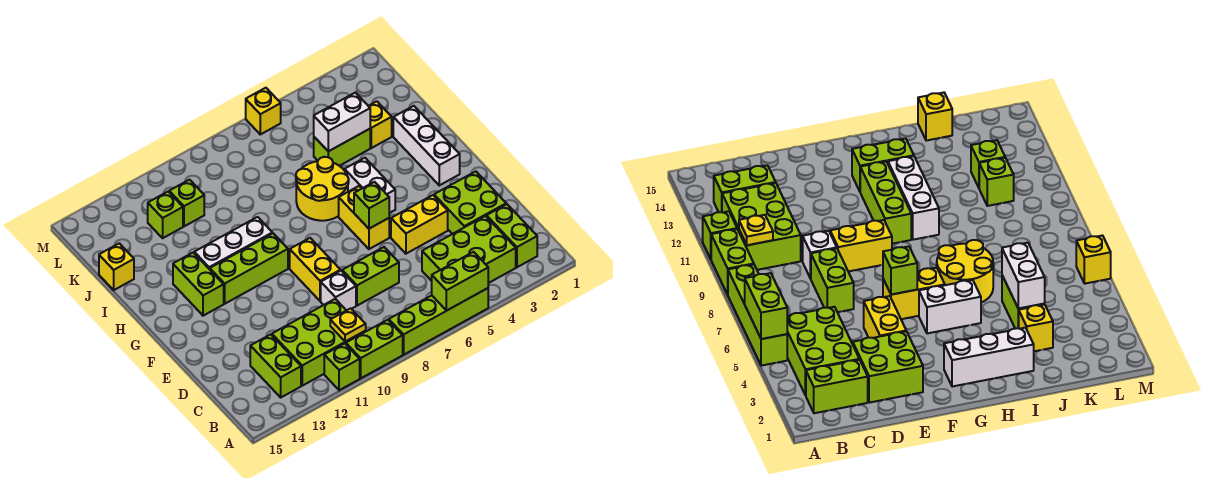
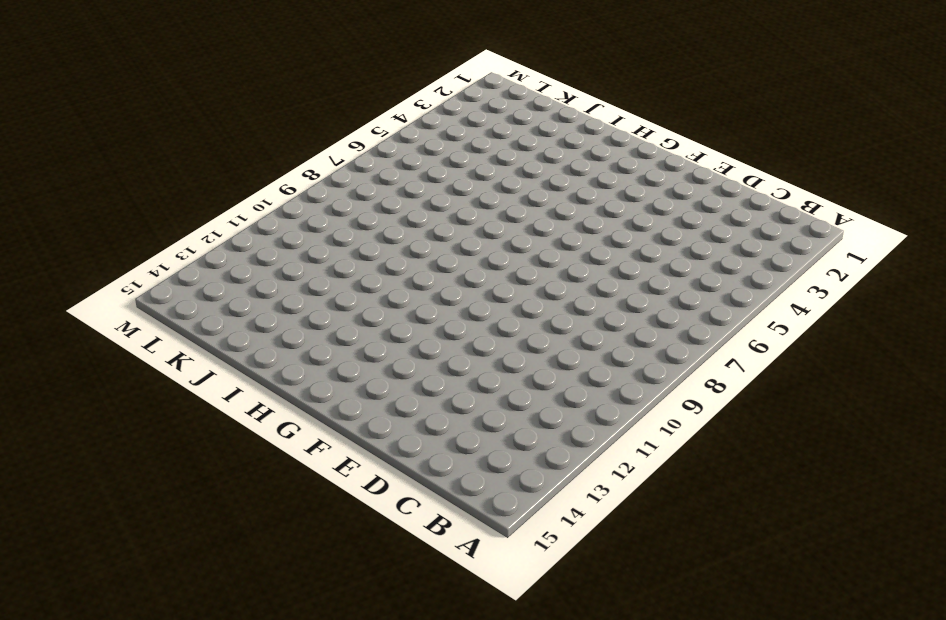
none -> lime 1x4 brick [389,288,488,355]
none -> lime 1x2 brick [346,320,403,378]
none -> lime 1x1 brick [324,343,360,390]

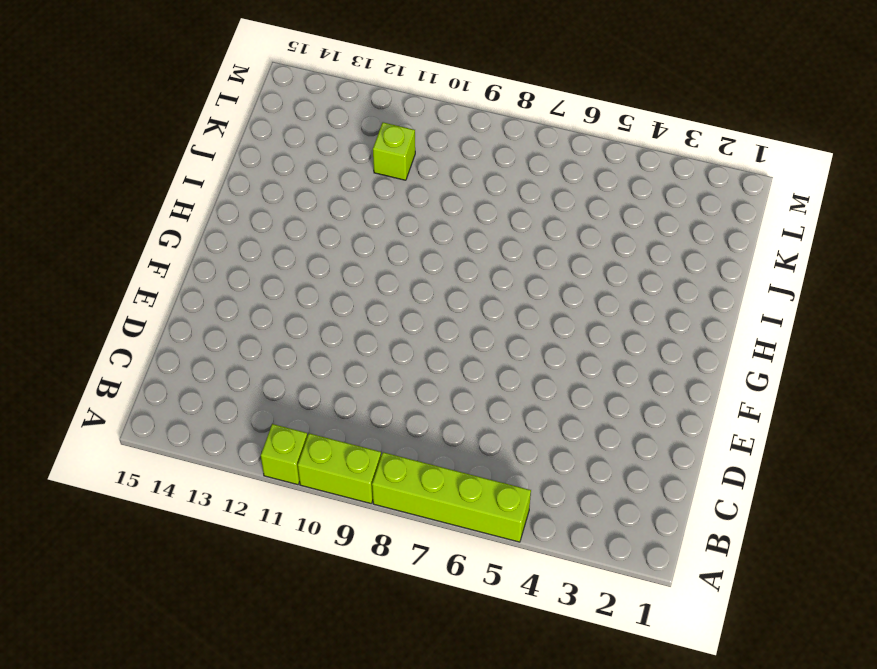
none -> lime 1x2 brick [487,204,537,267]
none -> lime 2x3 brick [422,216,516,283]
none -> lime 2x3 brick [272,299,366,386]

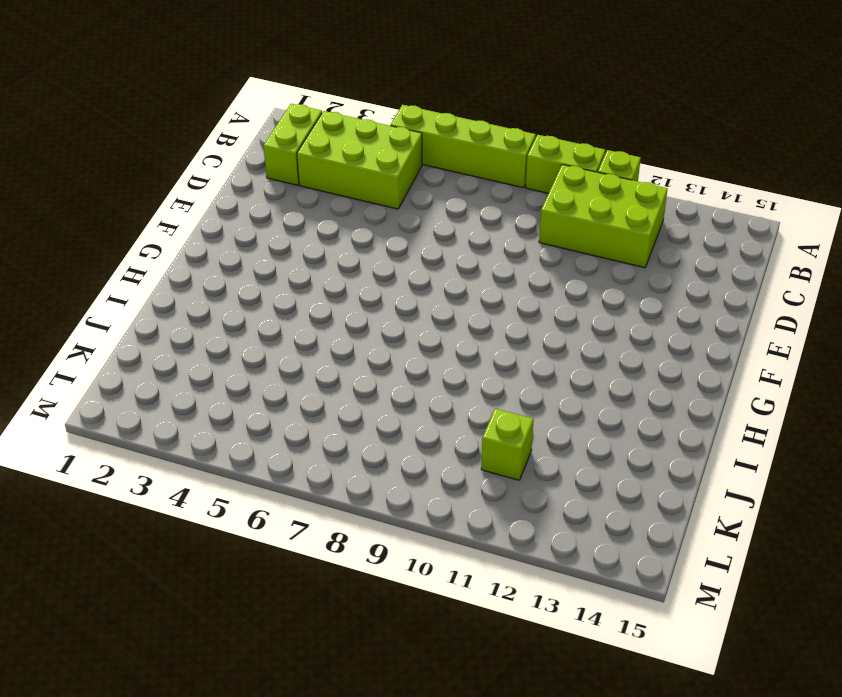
none -> lime 1x2 brick [250,334,301,397]
none -> lime 2x2 brick [434,171,506,234]
none -> lime 1x2 brick [342,247,399,306]

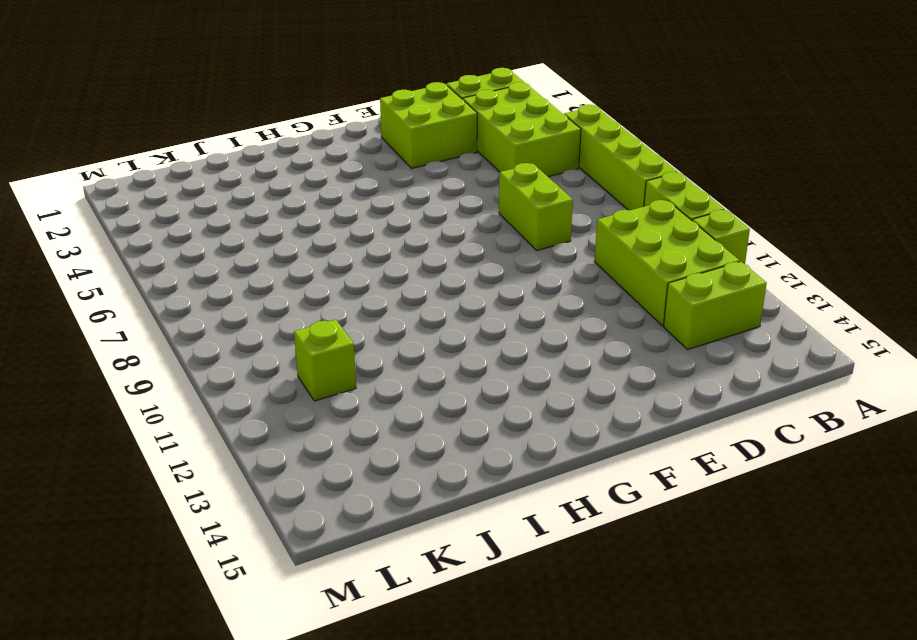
none -> white 1x1 brick [321,271,356,311]
none -> yellow 1x2 brick [391,195,448,254]
none -> yellow 1x2 brick [290,238,340,301]

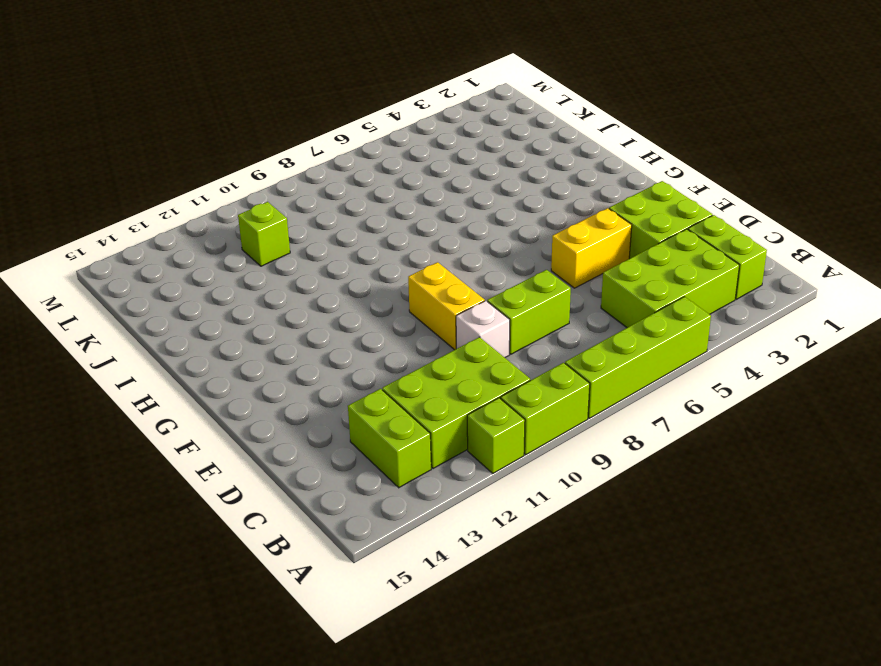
none -> yellow 1x2 brick [339,186,389,249]
none -> white 1x3 brick [393,106,460,185]
none -> white 1x2 brick [345,158,395,213]

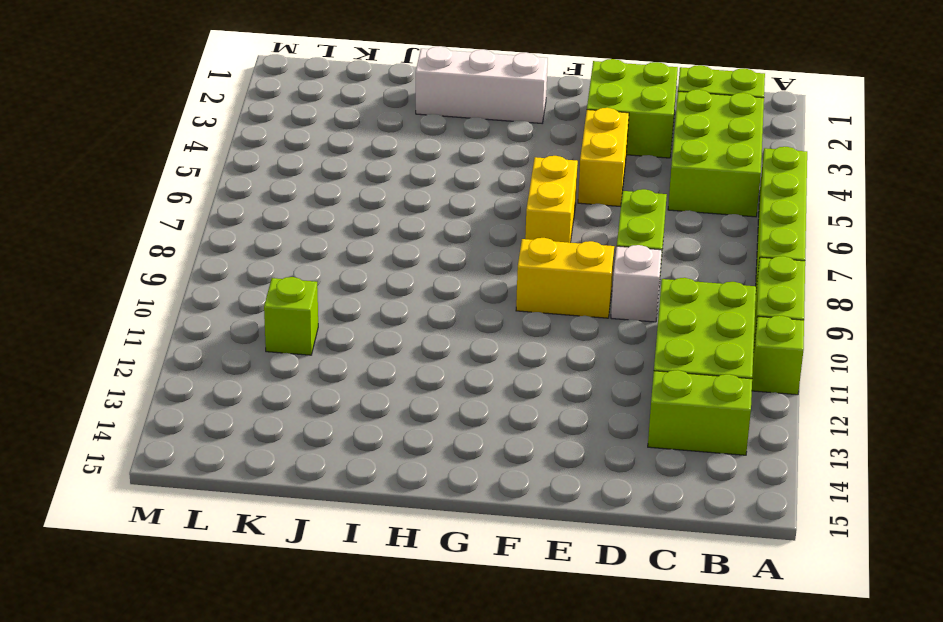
yellow 1x2 brick [525,156,578,243] -> yellow 1x2 brick turned to [339,186,389,249]
none -> white 1x2 brick [345,158,395,213]
none -> lime 1x3 brick [210,233,288,304]
none -> lime 1x2 brick [173,253,224,316]

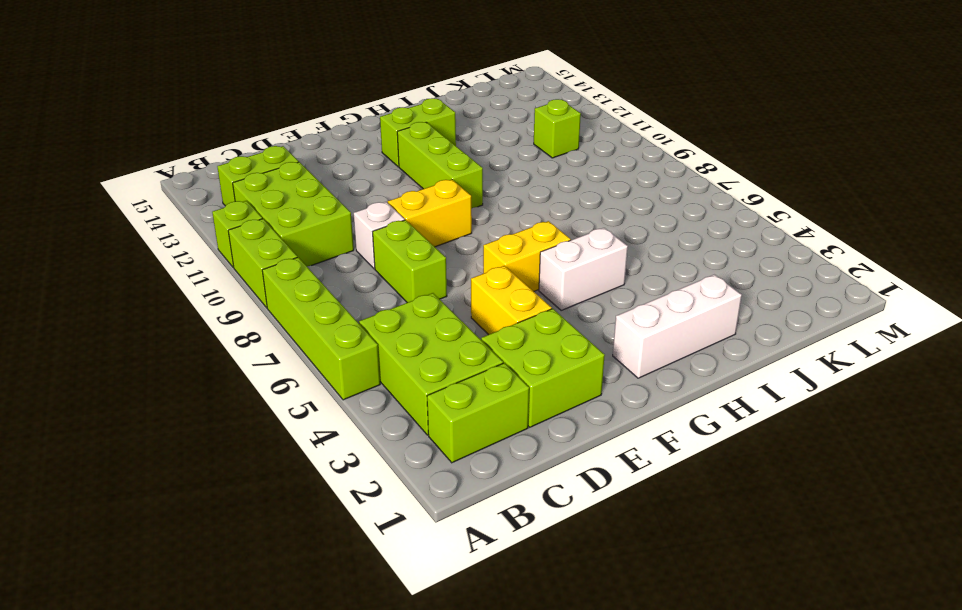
none -> yellow 2x2 round brick [296,157,349,221]
none -> white 1x3 brick [194,217,272,269]
none -> yellow 1x1 brick [369,101,392,148]

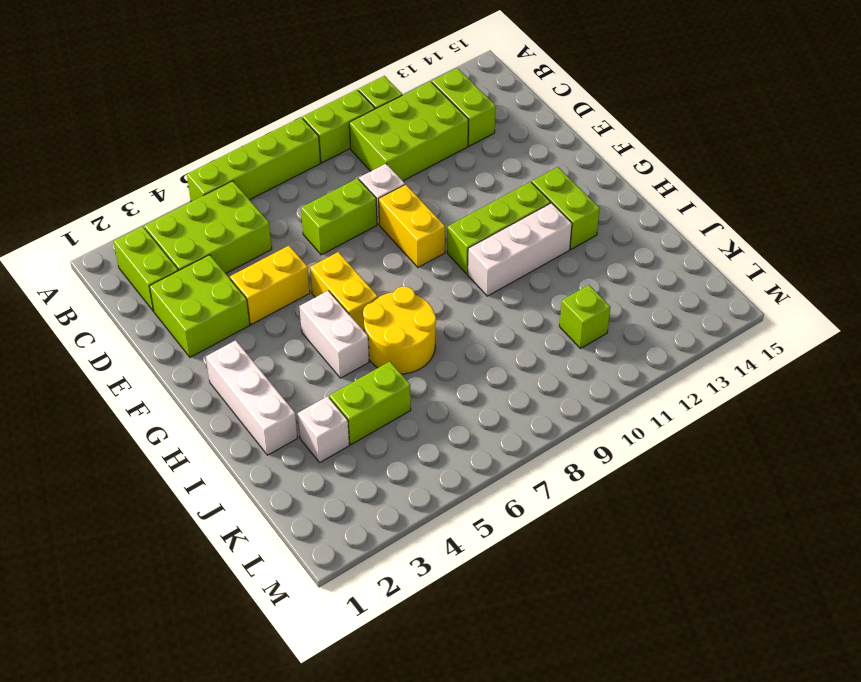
white 1x1 brick [298,396,349,462] -> yellow 1x1 brick [369,101,392,148]
none -> yellow 1x1 brick [99,243,134,290]
none -> lime 1x1 brick [148,192,183,238]
none -> yellow 1x1 brick [246,88,281,134]

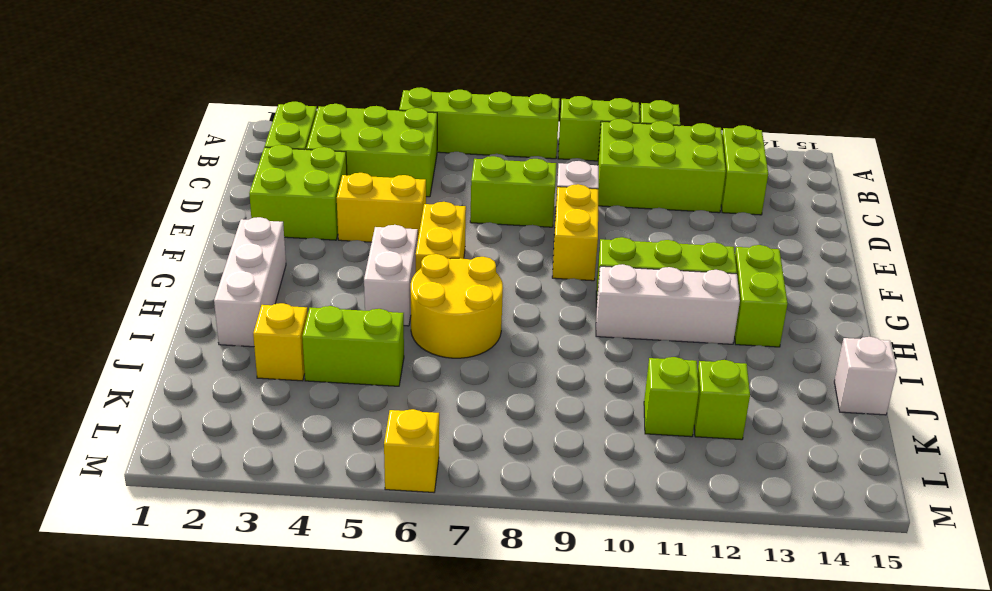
white 1x1 brick [834,337,897,415] -> yellow 1x1 brick [99,243,134,290]
none -> lime 1x2 brick [432,252,488,311]
none -> yellow 1x1 plate [330,308,366,342]
none -> lime 1x1 brick [354,182,389,229]

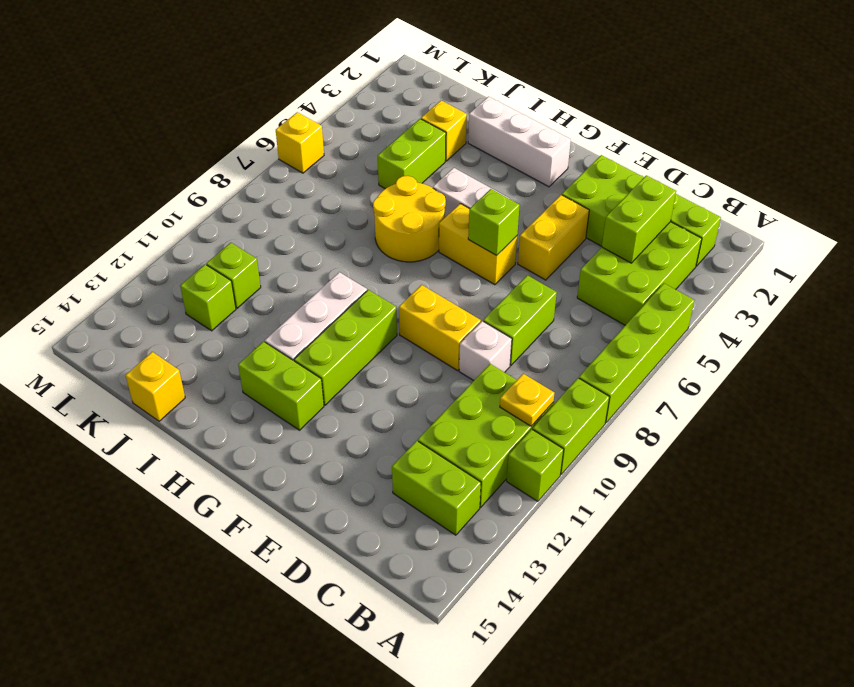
lime 1x2 brick [602,175,676,263] -> lime 1x2 brick moved to [432,252,488,311]
none -> white 1x2 brick [314,93,370,151]

